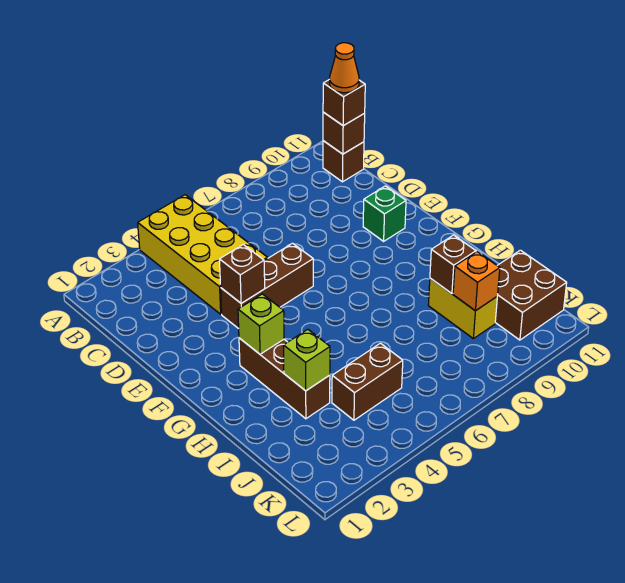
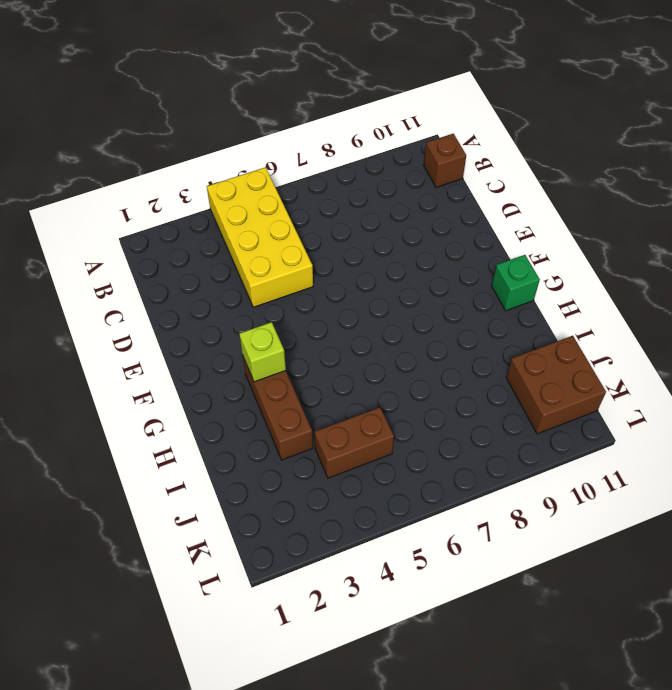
green 1x1 brick [492,255,540,311] -> green 1x1 brick moved to [363,186,406,241]
none -> brown 1x3 brick [221,243,313,329]
none -> yellow 1x2 brick [428,278,497,339]
none -> brown 1x1 brick [323,112,365,154]

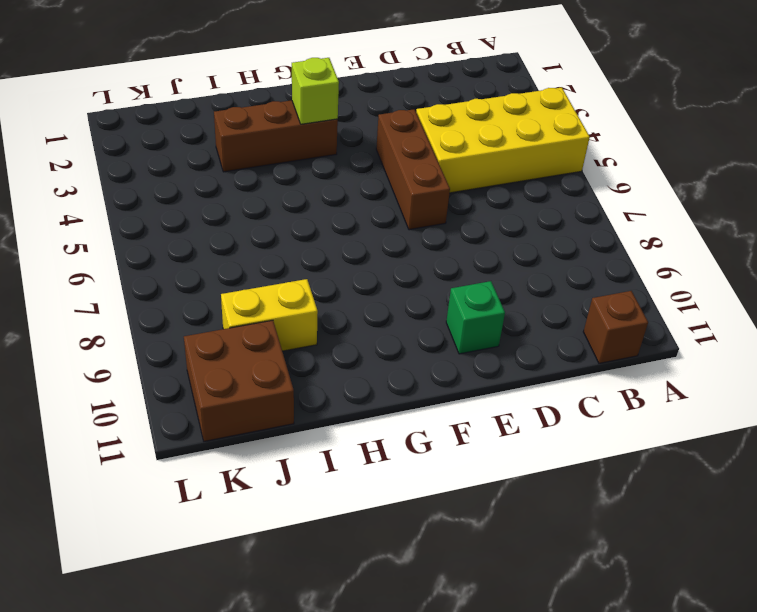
none -> brown 1x2 brick [332,343,403,420]
none -> brown 1x1 brick [323,112,365,154]
none -> brown 1x1 brick [219,245,265,303]

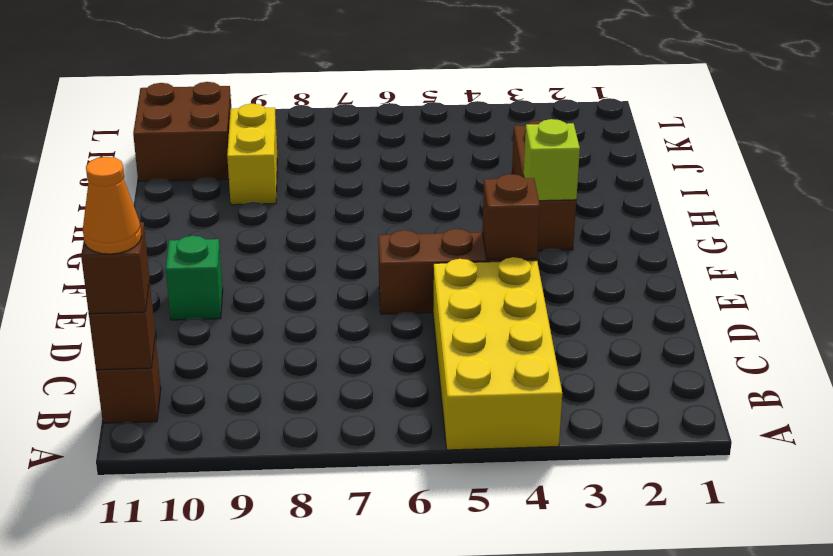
none -> brown 1x2 brick [332,343,403,420]
none -> lime 1x1 brick [284,329,330,391]
none -> brown 1x1 brick [430,235,476,294]

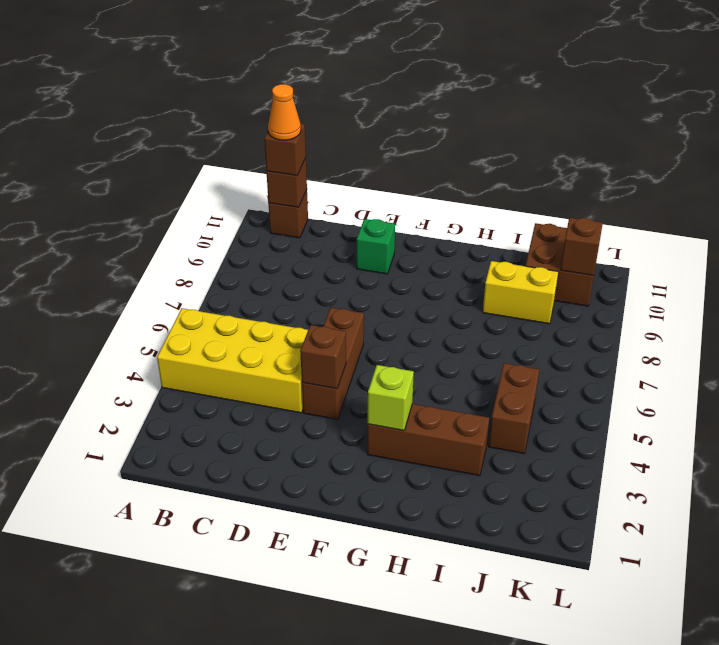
brown 1x1 brick [561,218,603,276] -> brown 1x1 brick moved to [430,235,476,294]
none -> lime 1x1 brick [284,329,330,391]
none -> orange 1x1 brick [453,252,500,311]

